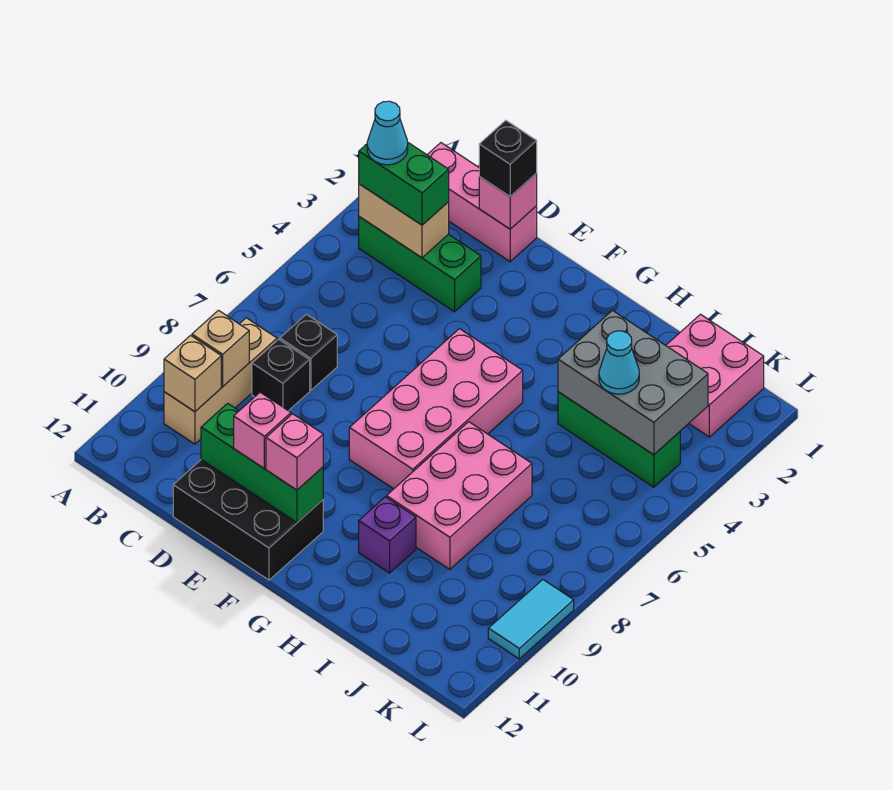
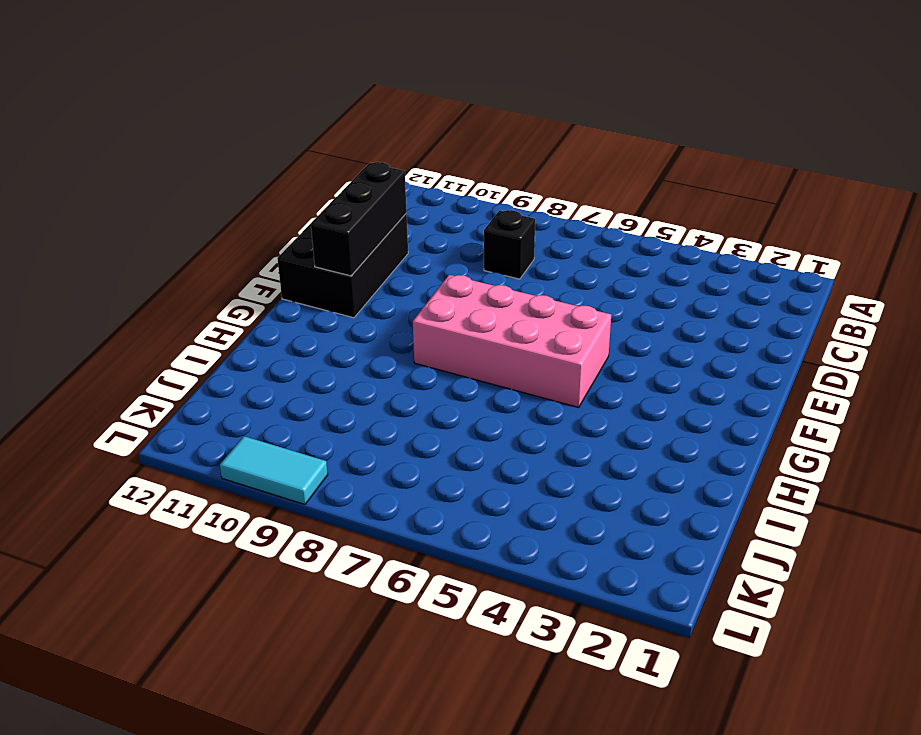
black 1x3 brick [311,162,407,276] -> green 1x3 brick [201,403,323,523]
none -> pink 1x3 brick [427,143,537,262]
none -> green 1x3 brick [359,217,481,312]
none -> tan 1x3 brick [164,318,277,444]

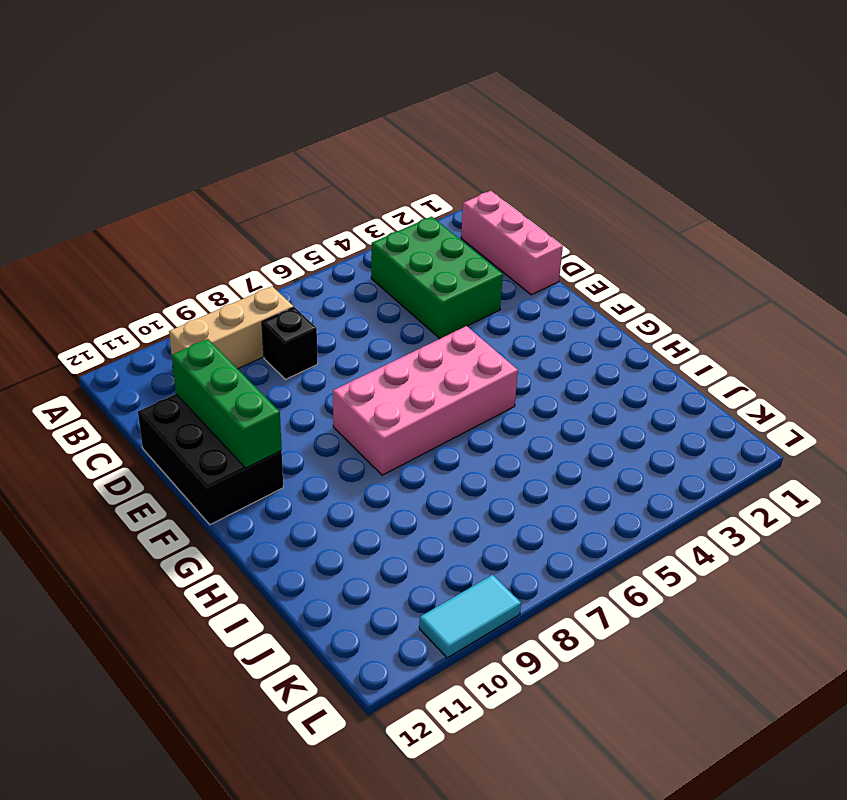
green 2x3 brick [371,217,503,339] -> green 1x3 brick [359,217,481,312]
none -> black 1x1 brick [280,314,337,390]
none -> pink 2x3 brick [387,422,532,569]
none -> purple 1x1 brick [359,497,416,573]

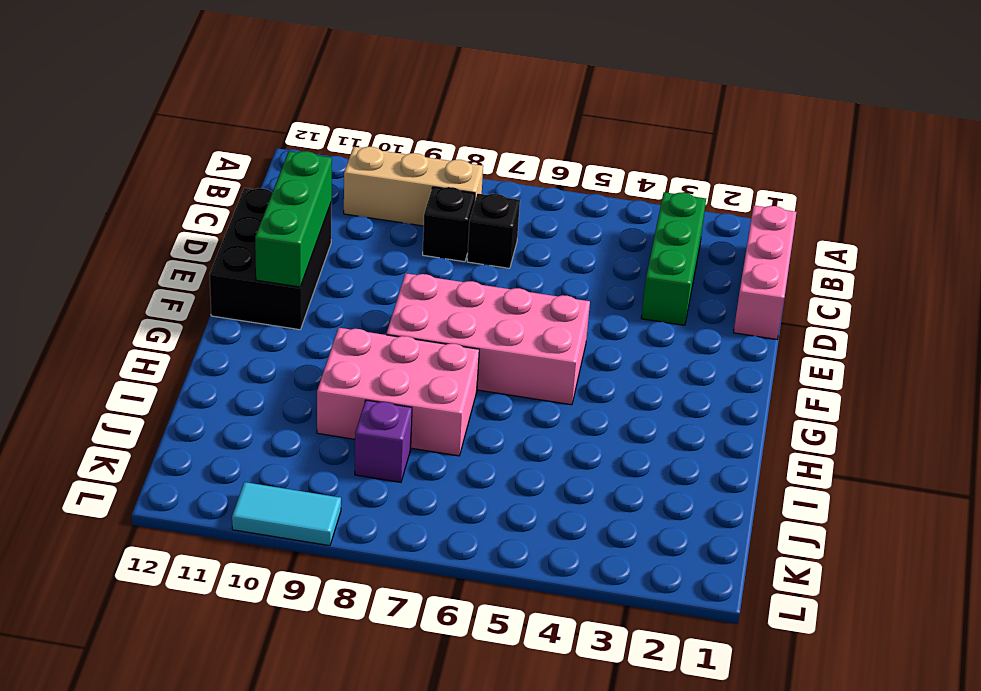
purple 1x1 brick [355,400,412,482] -> purple 1x1 brick moved to [359,497,416,573]
none -> green 1x3 brick [558,392,680,487]
none -> pink 2x2 brick [666,314,764,437]
none -> tan 1x2 brick [359,184,449,258]

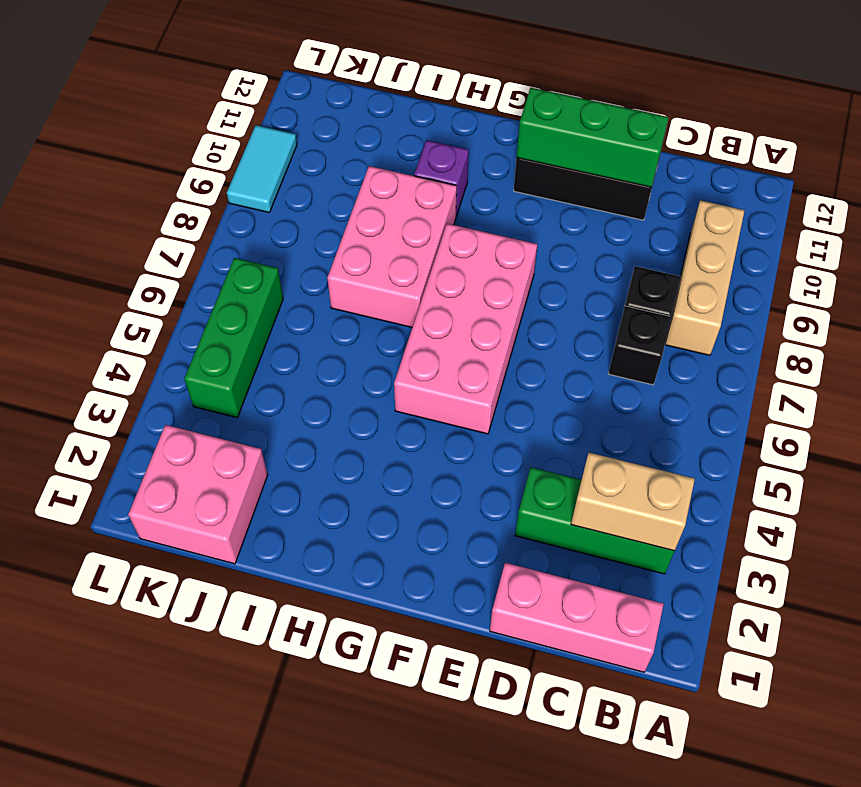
green 1x3 brick [184,258,283,418] -> green 1x3 brick turned to [558,392,680,487]
none -> tan 1x1 brick [192,310,249,386]
none -> tan 1x1 brick [164,335,221,412]
none -> pink 1x1 brick [479,173,537,229]

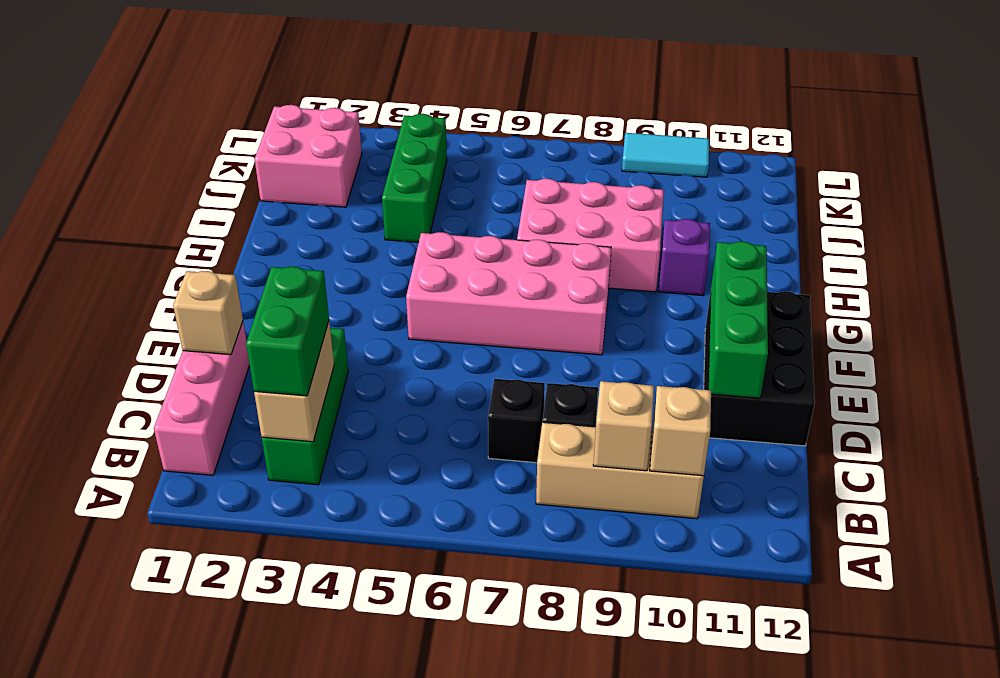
tan 1x1 brick [173,271,243,355] -> pink 1x1 brick [479,173,537,229]
none -> grey 2x3 brick [558,310,708,455]
none -> black 1x1 brick [479,120,537,196]
none -> pink 1x1 brick [234,392,291,468]

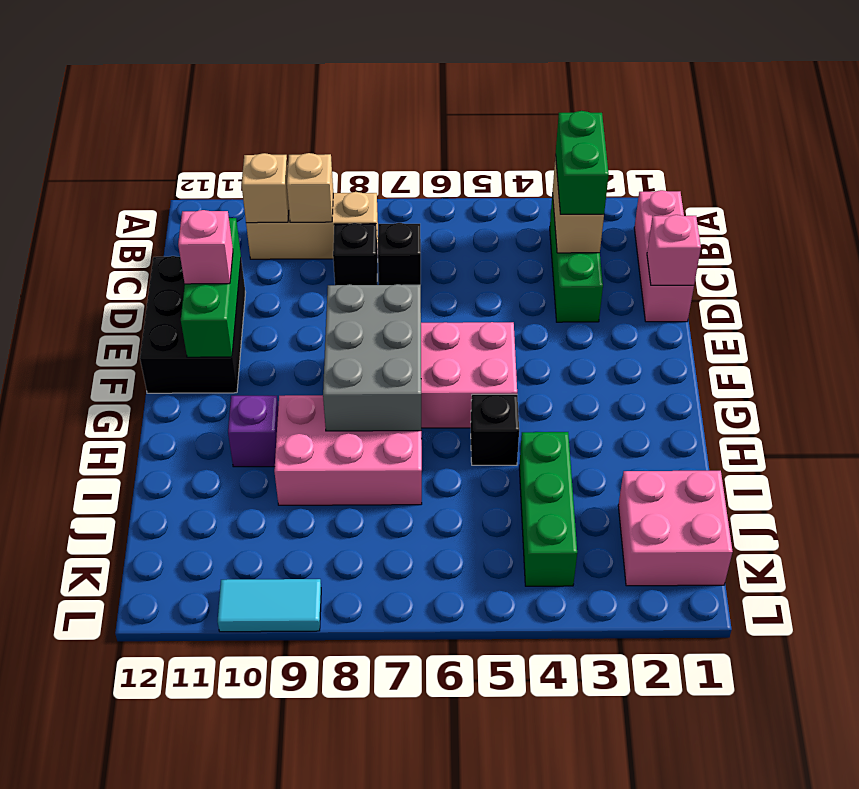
grey 2x3 brick [323,284,421,431] -> grey 2x3 brick moved to [558,310,708,455]
black 1x1 brick [471,394,519,465] -> black 1x1 brick moved to [479,120,537,196]
none -> pink 1x1 brick [266,414,323,490]
none -> cyan 1x1 cone [599,331,639,394]
none -> cyan 1x1 cone [367,101,408,165]

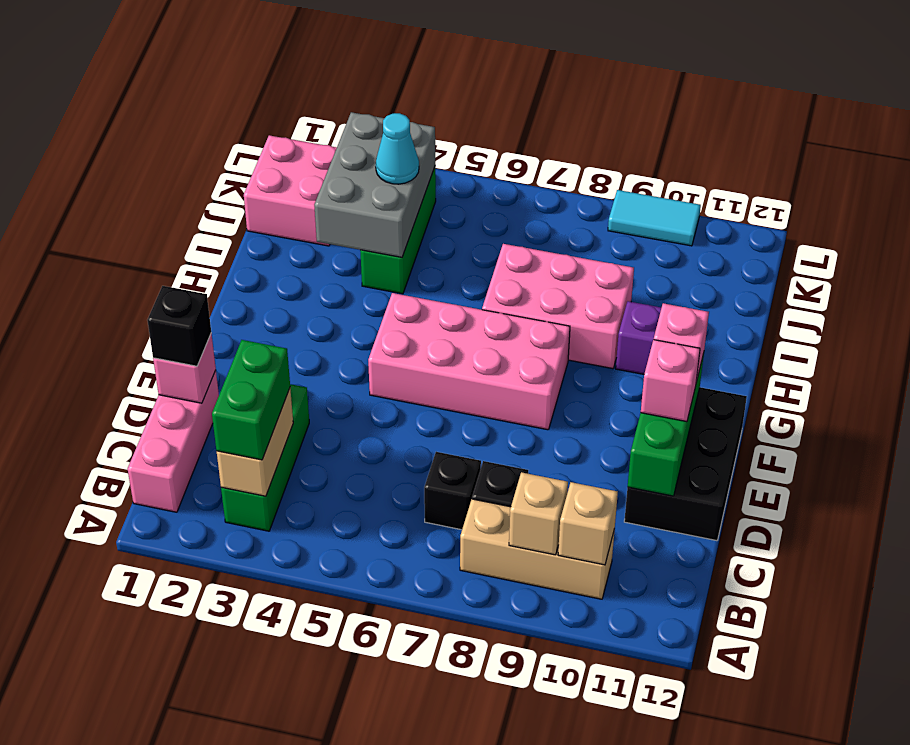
none -> cyan 1x1 cone [367,101,408,165]

